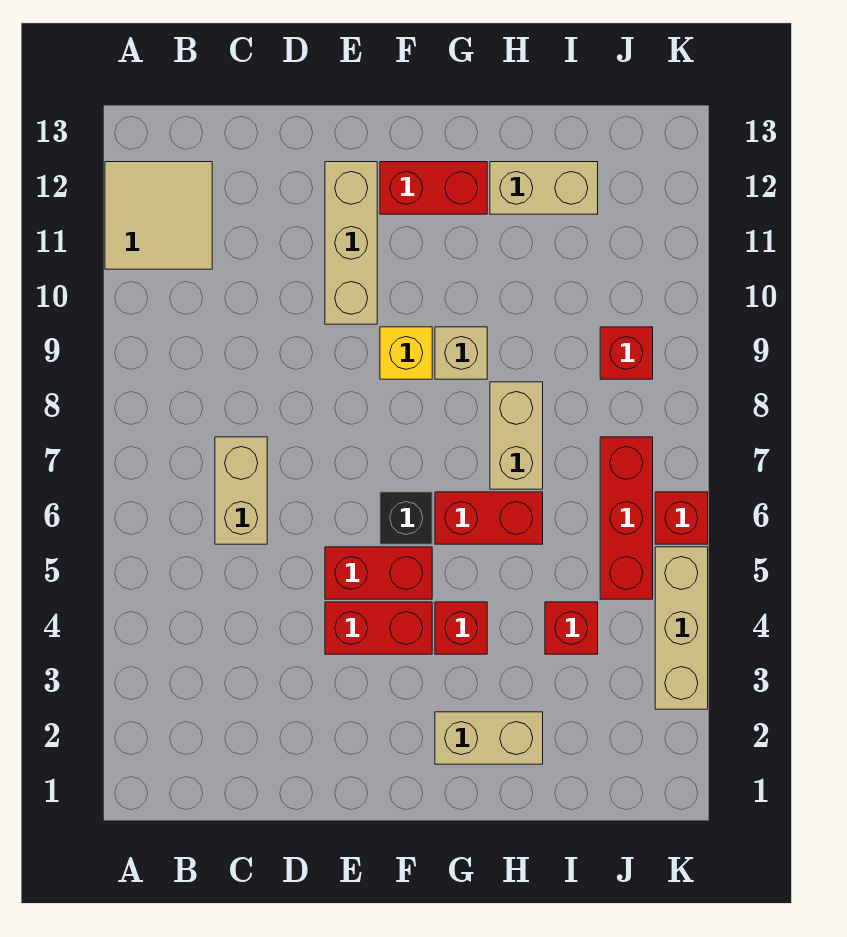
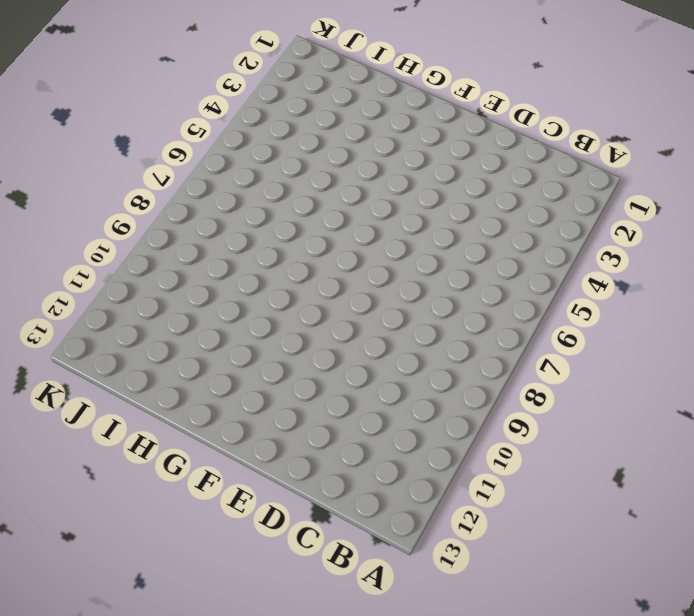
none -> tan 2x2 tile [105,162,212,269]
none -> tan 1x2 brick [215,437,267,544]
none -> red 1x2 brick [325,602,432,654]

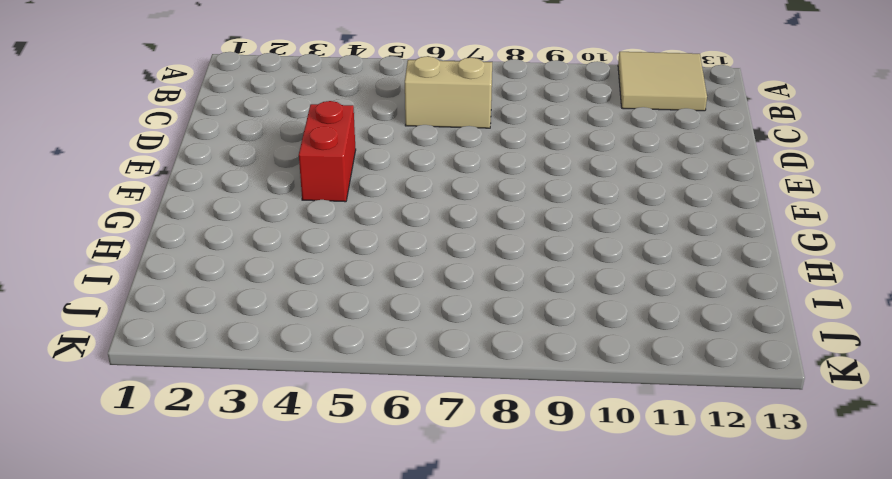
none -> red 1x2 brick [325,547,432,599]
none -> tan 1x3 brick [325,162,377,324]
none -> black 1x1 brick [380,492,432,544]

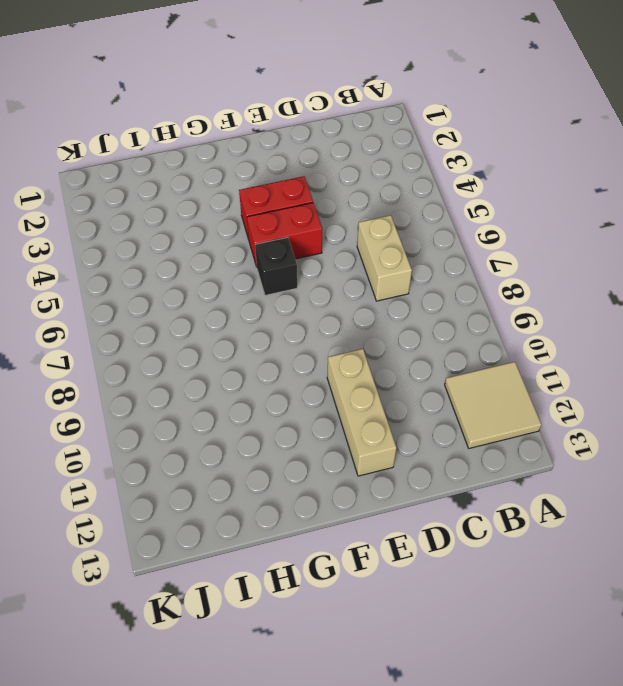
none -> yellow 1x1 brick [380,327,432,379]
none -> red 1x2 brick [380,162,487,214]
none -> tan 1x2 brick [435,712,543,764]

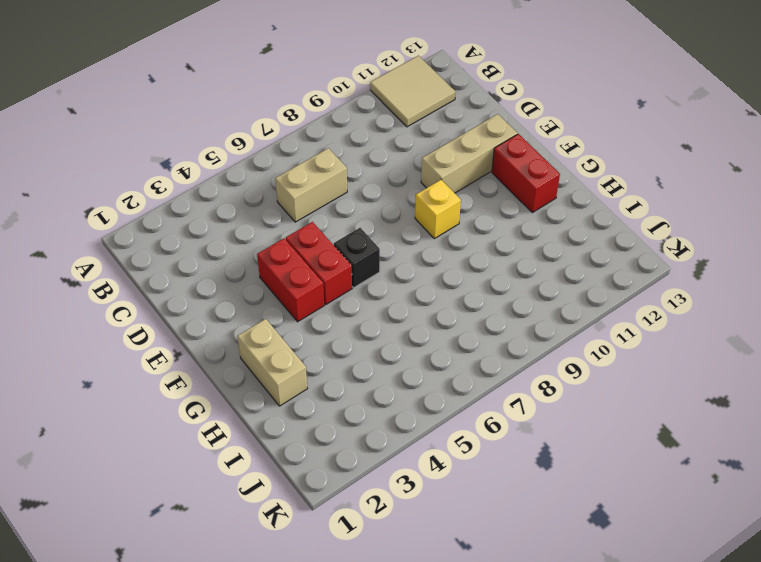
none -> red 1x1 brick [435,602,487,654]
none -> red 1x2 brick [435,492,543,544]
none -> tan 1x1 brick [435,327,487,379]

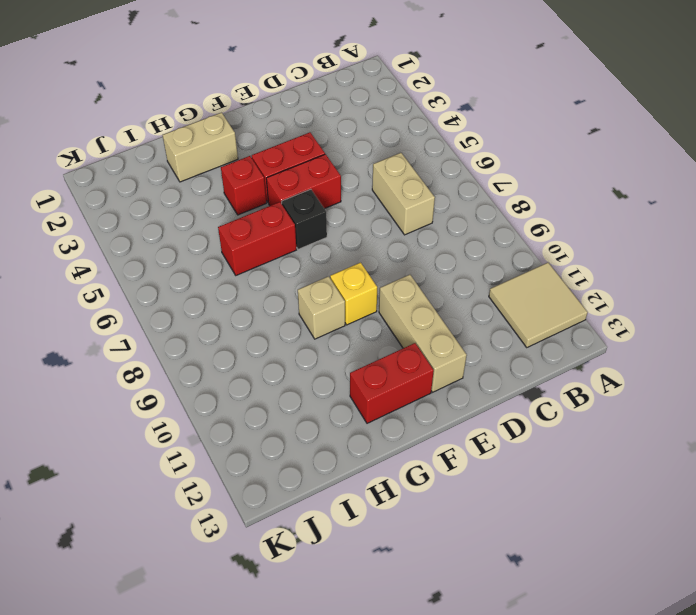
none -> tan 1x2 brick [490,382,543,489]
none -> tan 1x2 brick [490,162,598,214]
none -> red 1x1 brick [545,602,598,654]

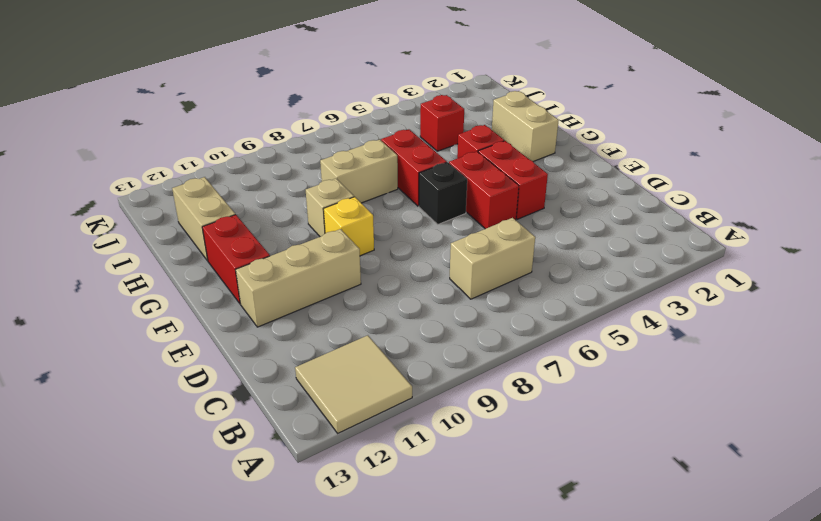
none -> red 1x3 brick [600,437,653,599]
none -> red 1x1 brick [600,327,653,379]
none -> tan 1x3 brick [655,547,708,709]

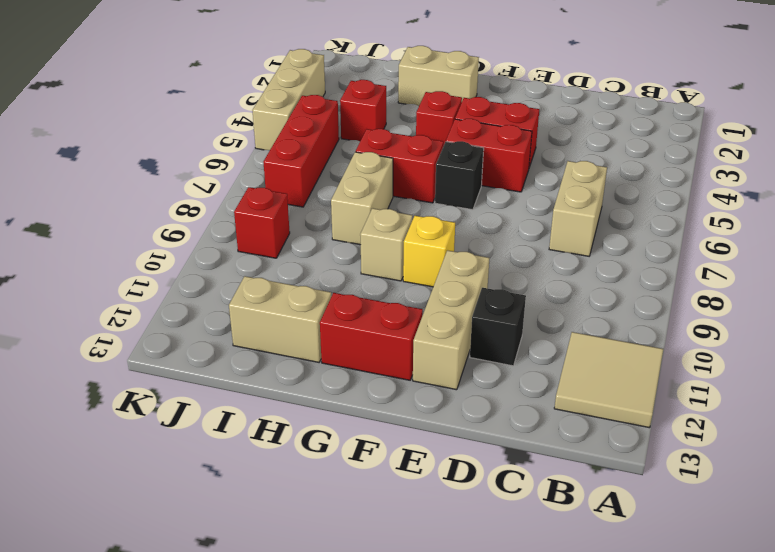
black 1x1 brick [470,288,526,366] -> none
none -> red 1x1 brick [655,492,708,544]

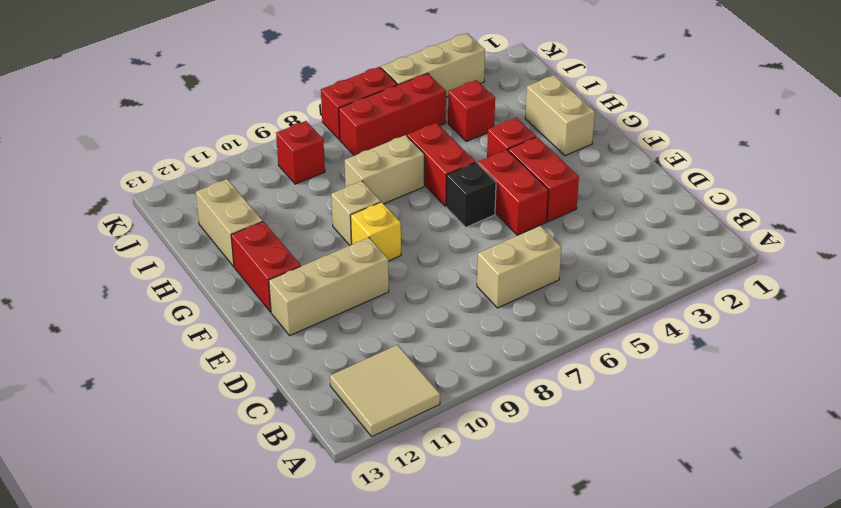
red 1x2 brick [321,67,397,140] -> red 1x1 brick [655,492,708,544]

